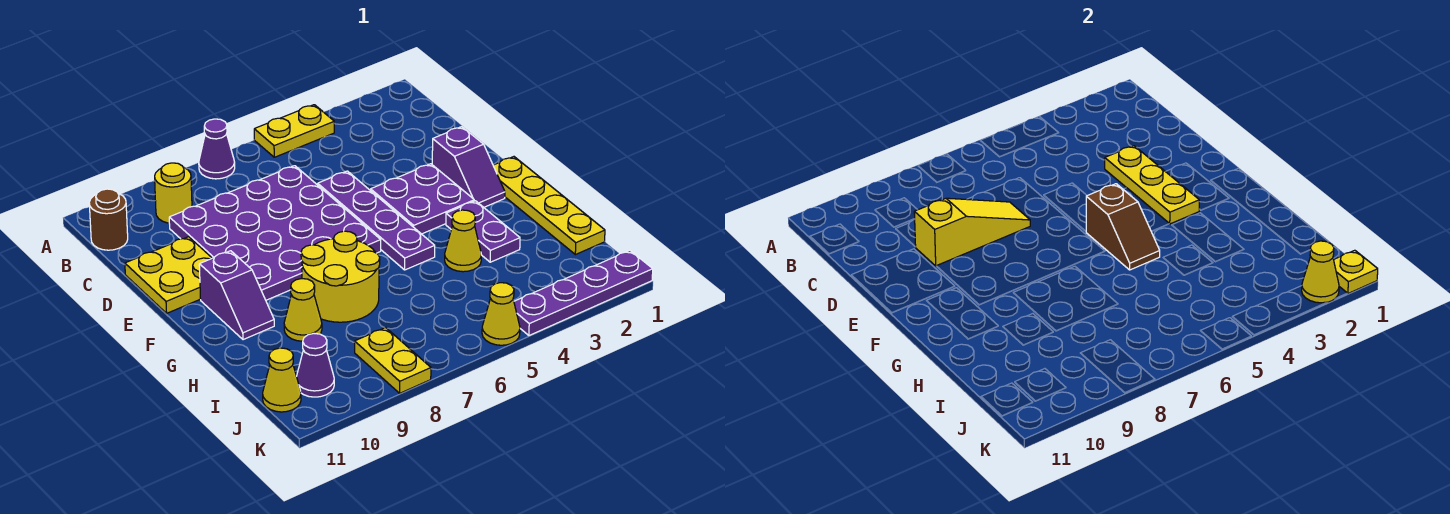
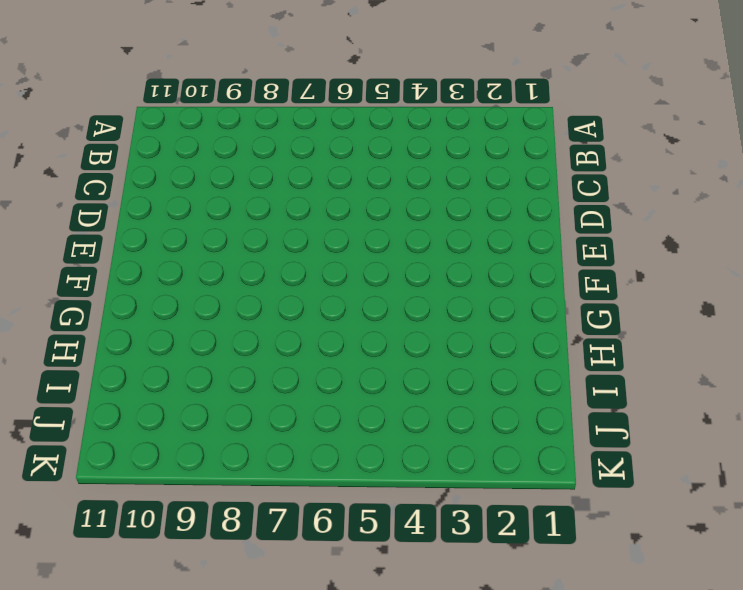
none -> yellow 1x2 plate [254,105,334,157]
none -> purple 1x1 cone [199,119,235,179]
none -> yellow 1x1 round brick [155,163,192,223]

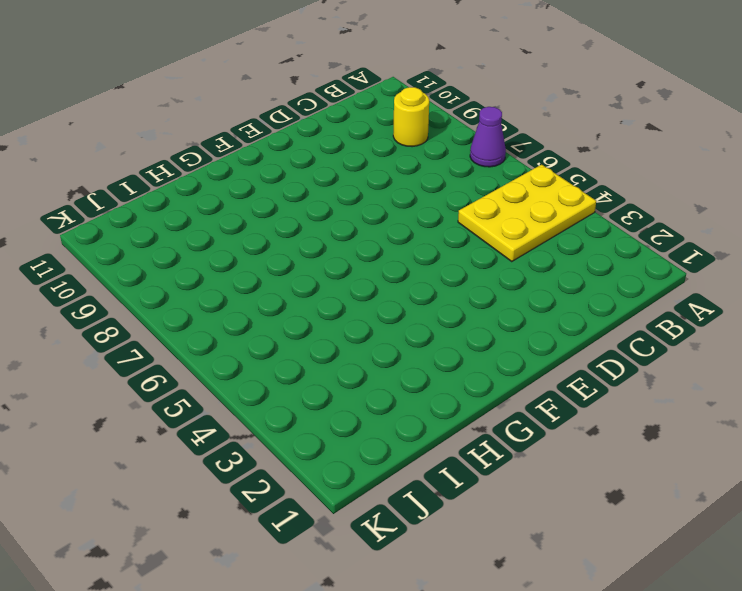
yellow 2x3 plate [458,165,596,261] -> yellow 1x2 plate [254,105,334,157]
none -> brown 1x1 round brick [89,189,128,250]
none -> purple 4x4 plate [169,166,381,300]
none -> purple 1x4 plate [318,171,435,270]

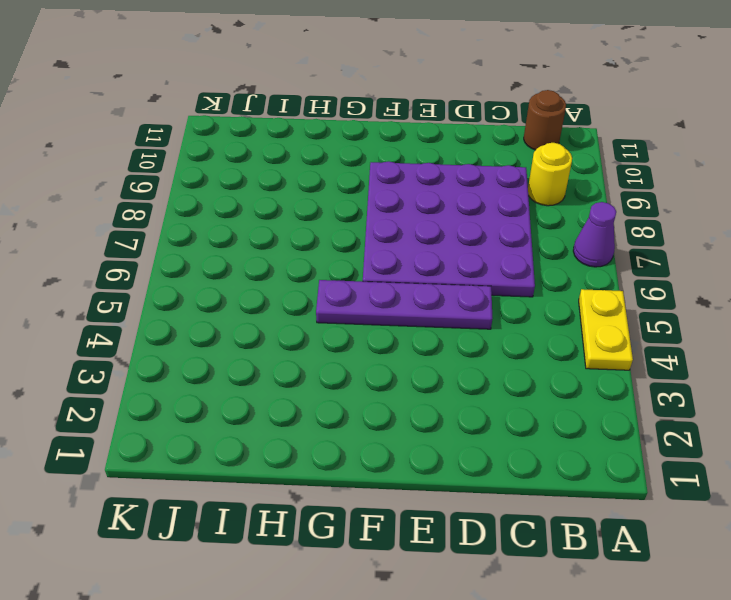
none -> yellow 2x2 plate [125,237,212,313]
none -> purple 1x2 slope [432,127,505,207]
none -> purple 2x2 plate [371,164,474,234]

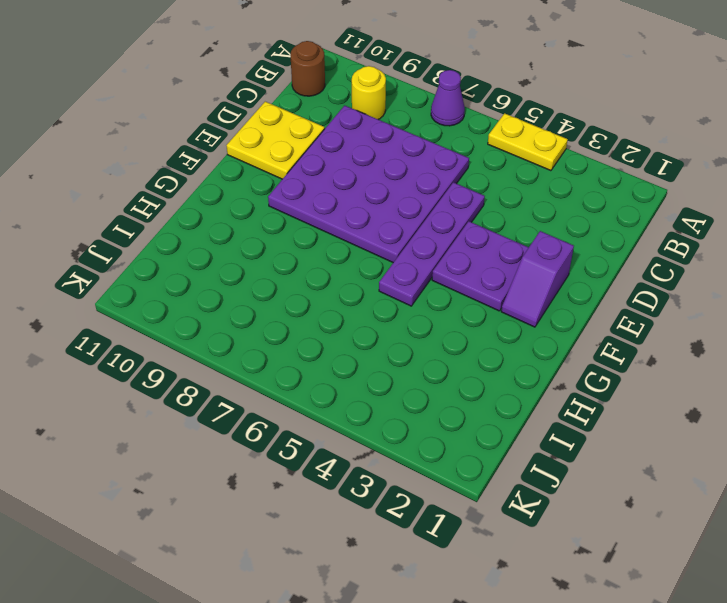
none -> yellow 1x4 plate [493,157,605,255]
none -> purple 1x2 slope [199,251,274,340]
none -> purple 1x2 plate [446,201,520,262]

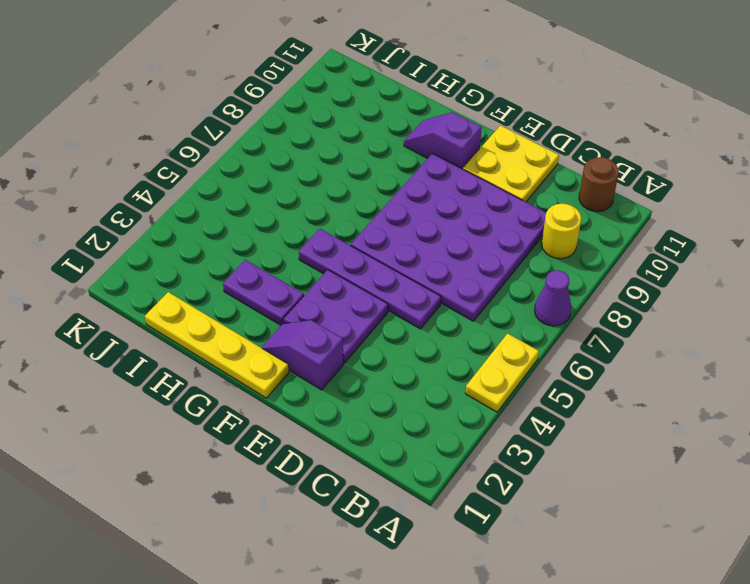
none -> yellow 2x2 round brick [301,231,380,322]
none -> yellow 1x1 cone [445,210,481,272]
none -> yellow 1x1 cone [284,279,322,341]

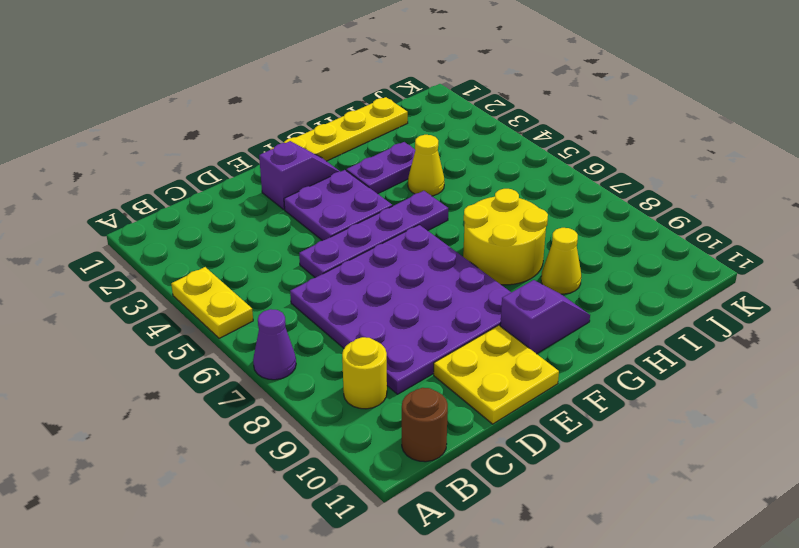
none -> yellow 1x2 plate [355,328,431,393]
none -> purple 1x1 cone [297,334,334,397]
none -> yellow 1x1 cone [263,348,301,412]

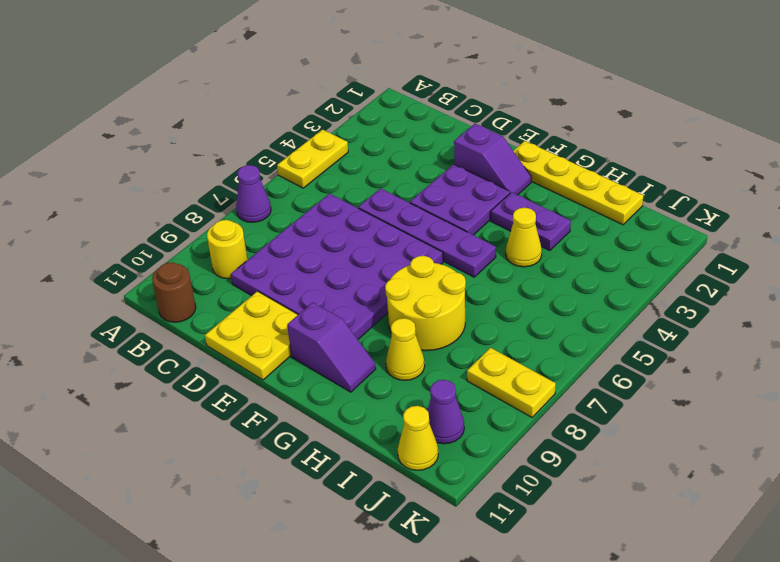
none -> purple 1x4 plate [514,250,653,335]
none -> yellow 1x1 cone [482,283,520,345]
none -> yellow 1x3 plate [1105,146,1199,224]

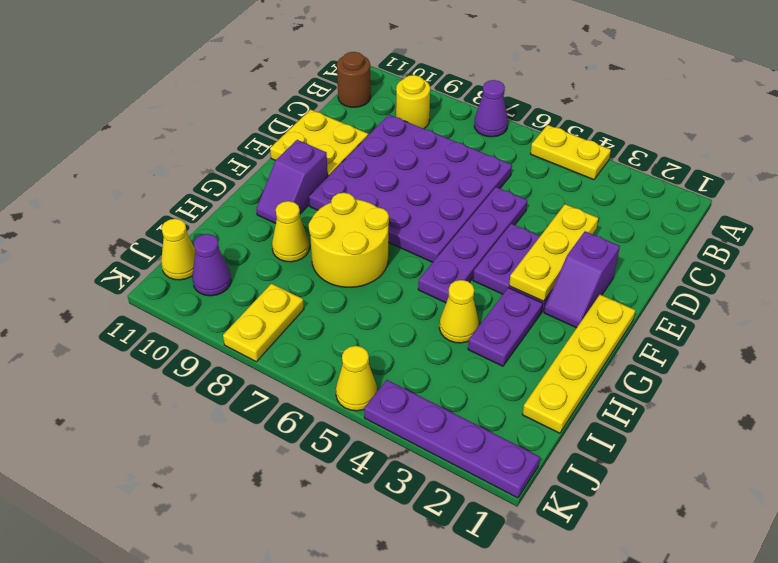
none -> yellow 1x3 slope [914,198,1030,266]
none -> brown 1x2 slope [1086,184,1160,270]
none -> yellow 1x1 plate [1334,250,1378,293]

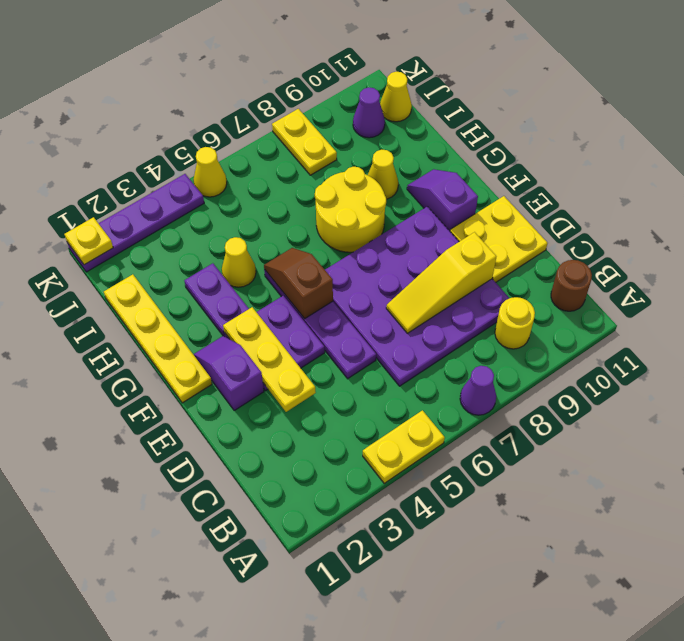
none -> yellow 1x1 cone [1302,241,1339,303]

